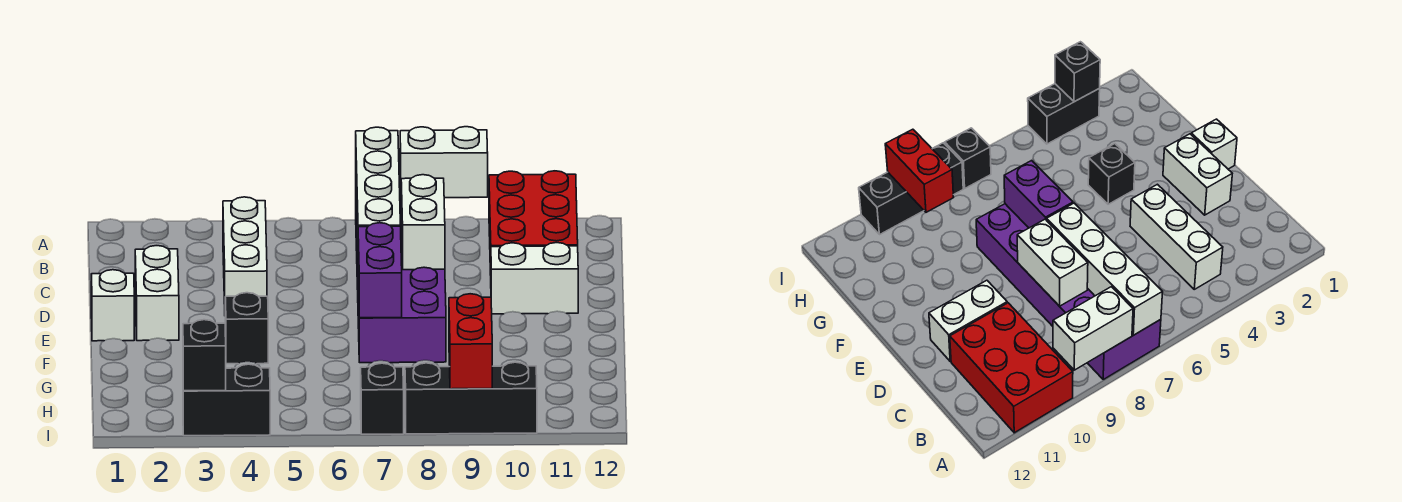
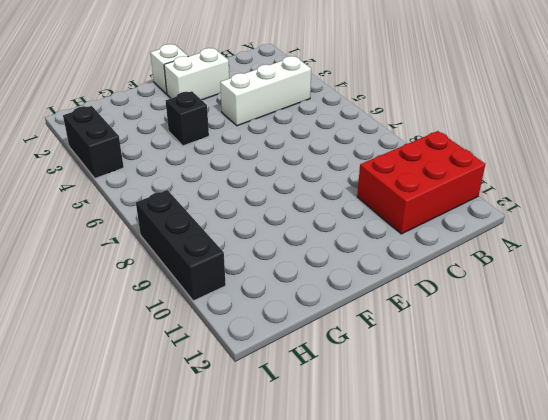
none -> purple 2x6 brick [356,176,446,363]
none -> white 1x2 brick [491,243,578,314]
none -> black 1x1 brick [361,363,404,434]

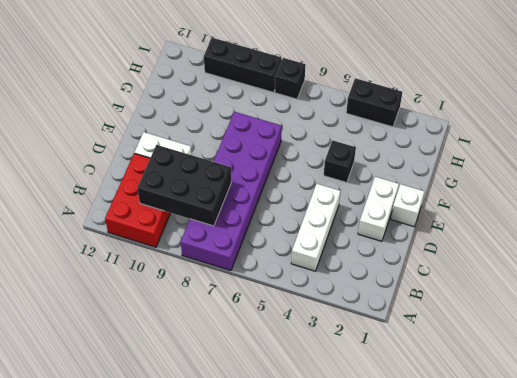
black 2x3 brick [137,145,231,226] -> white 1x2 brick [401,175,445,270]
none -> white 1x4 brick [356,127,400,245]
none -> white 1x2 brick [400,127,488,198]
none -> purple 1x2 brick [358,223,402,318]

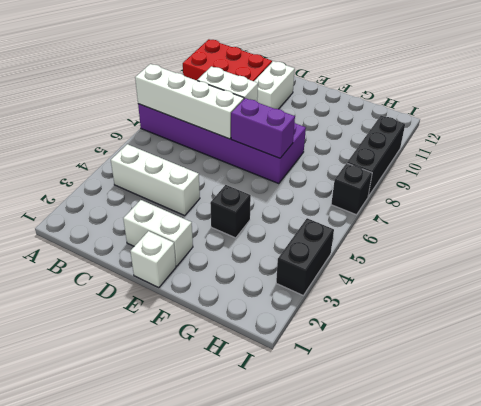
none -> white 1x2 brick [400,127,488,198]
none -> red 1x2 brick [449,294,492,389]
none -> black 1x1 brick [183,320,226,391]

